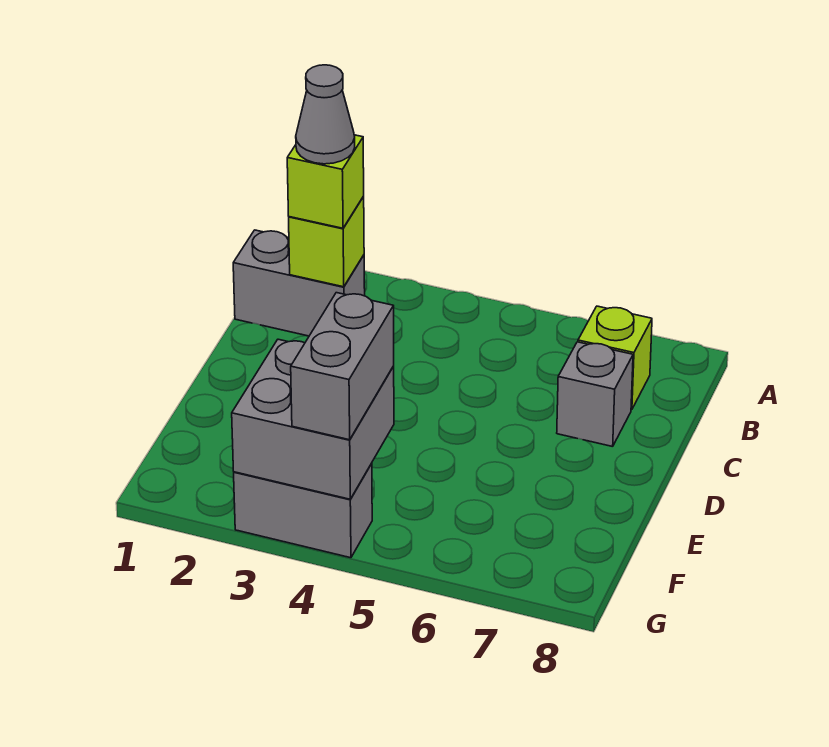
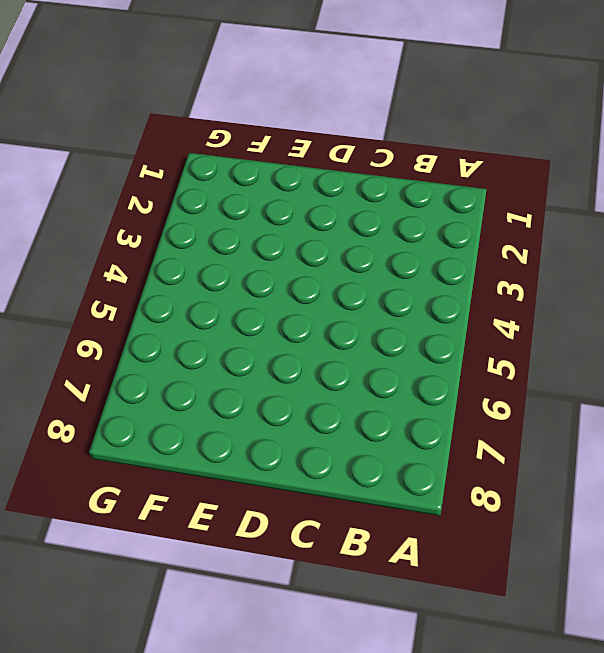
none -> grey 1x2 brick [233,230,365,336]
none -> lime 1x1 brick [578,306,652,410]

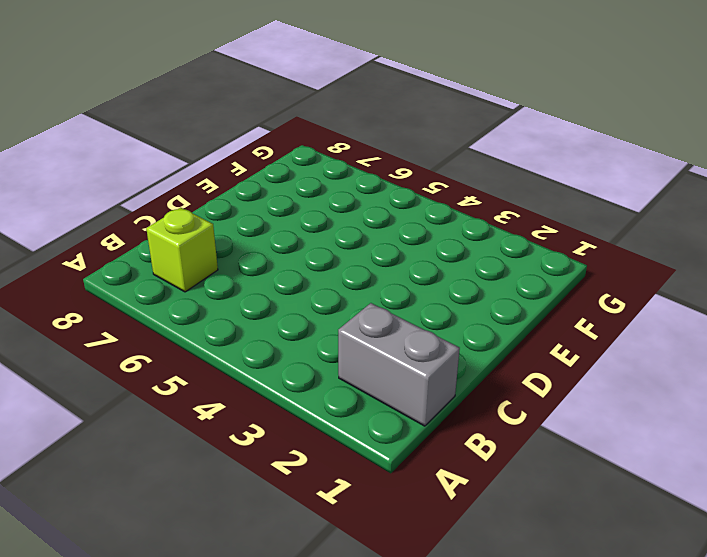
none -> grey 1x1 brick [557,342,633,447]
none -> grey 1x2 brick [234,463,372,558]

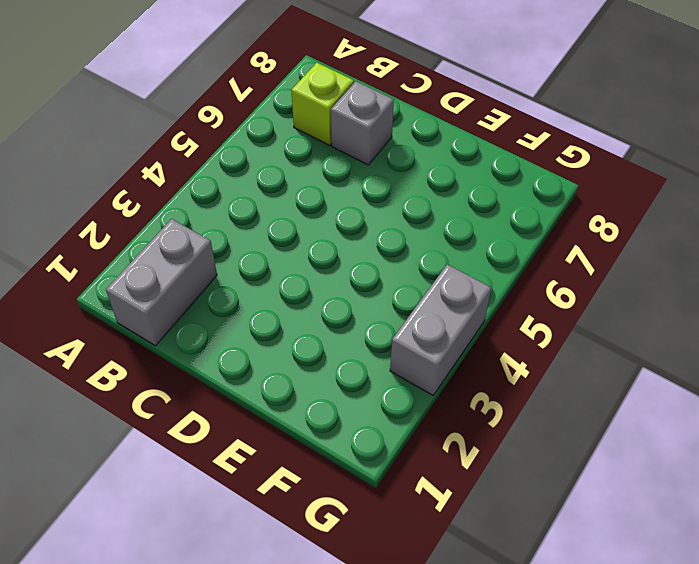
none -> lime 1x1 brick [289,196,364,287]
none -> grey 2x2 brick [232,339,394,499]

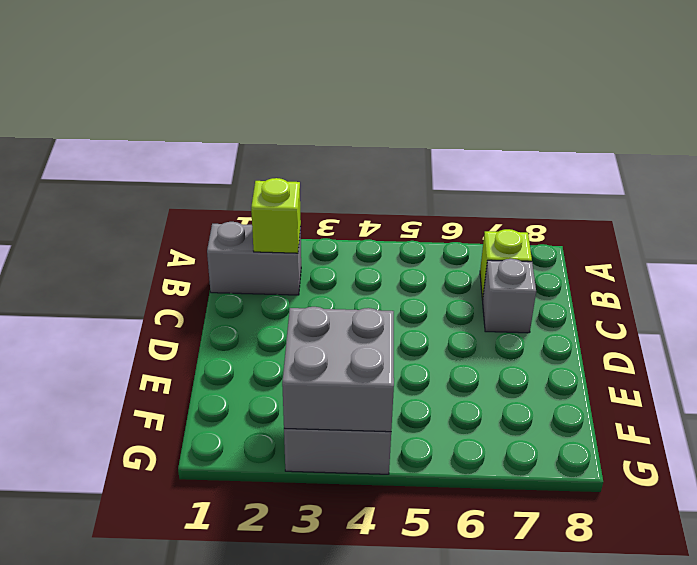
none -> lime 1x1 brick [287,135,364,228]
none -> grey 1x2 brick [291,293,394,440]

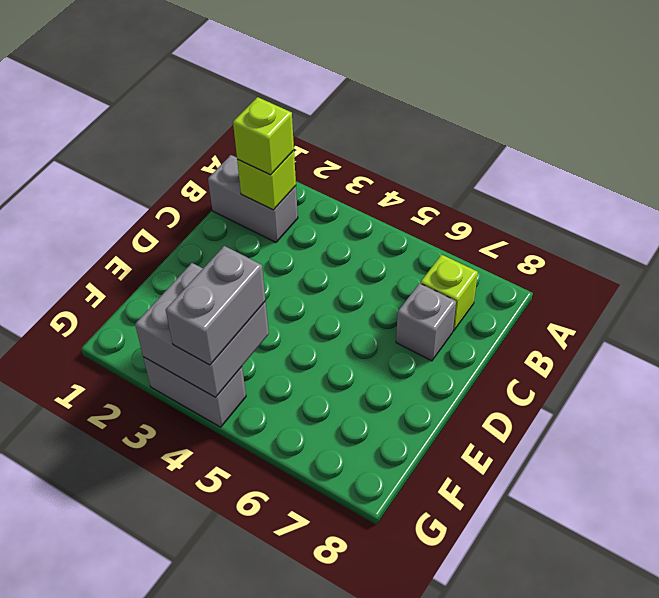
none -> grey 1x1 cone [296,65,355,164]

